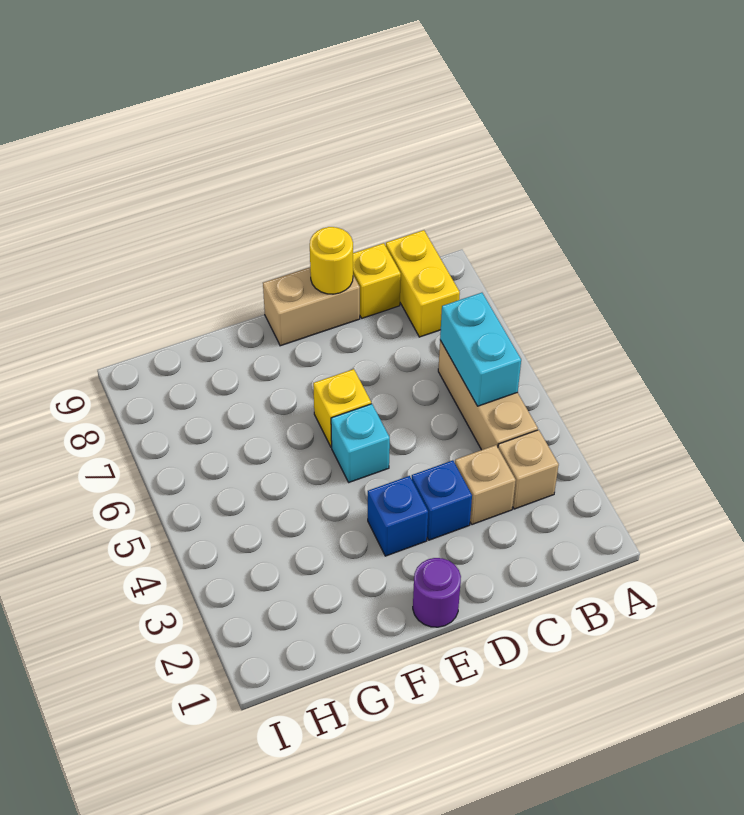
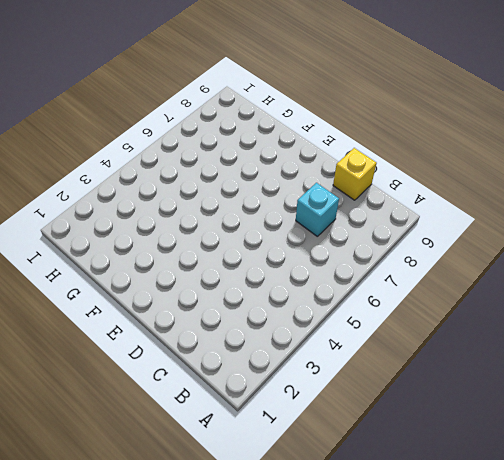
cyan 1x1 brick [296,183,339,237] -> cyan 1x1 brick moved to [331,404,390,482]
none -> tan 1x1 brick [498,430,559,509]
none -> tan 1x3 brick [438,340,538,450]
none -> yellow 1x2 brick [386,230,460,337]

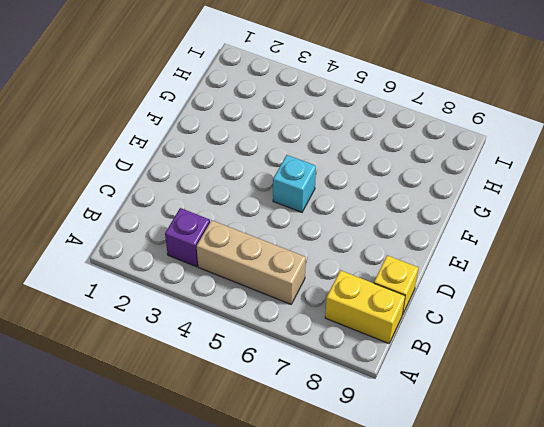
purple 1x1 brick [165,208,210,267] -> tan 1x1 brick [498,430,559,509]
none -> tan 1x1 brick [455,445,516,524]
none -> blue 1x1 brick [412,460,472,540]
none -> tan 1x2 brick [263,267,360,346]

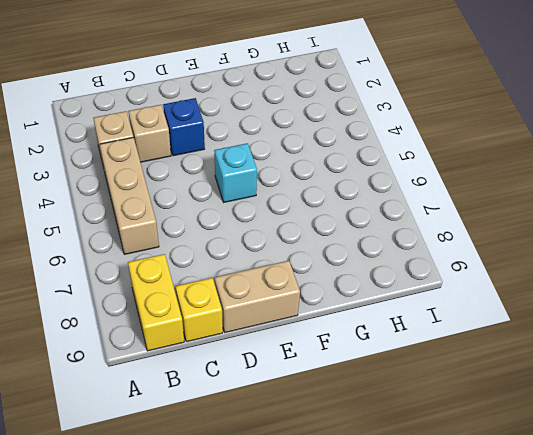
none -> purple 1x1 round brick [413,558,461,627]
none -> blue 1x1 brick [368,476,428,556]
none -> yellow 1x1 brick [313,369,371,447]

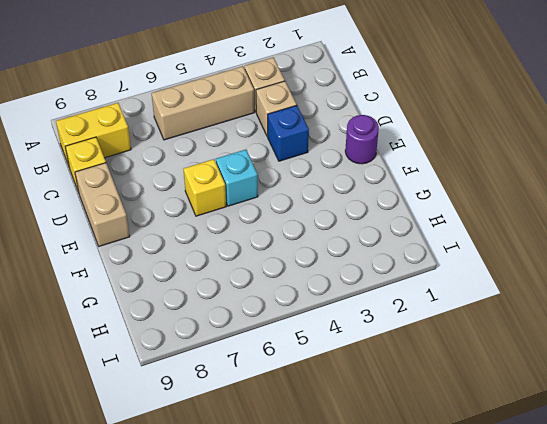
none -> blue 1x1 brick [368,476,428,556]
none -> cyan 1x2 brick [440,293,521,406]
none -> yellow 1x1 round brick [310,227,353,294]

